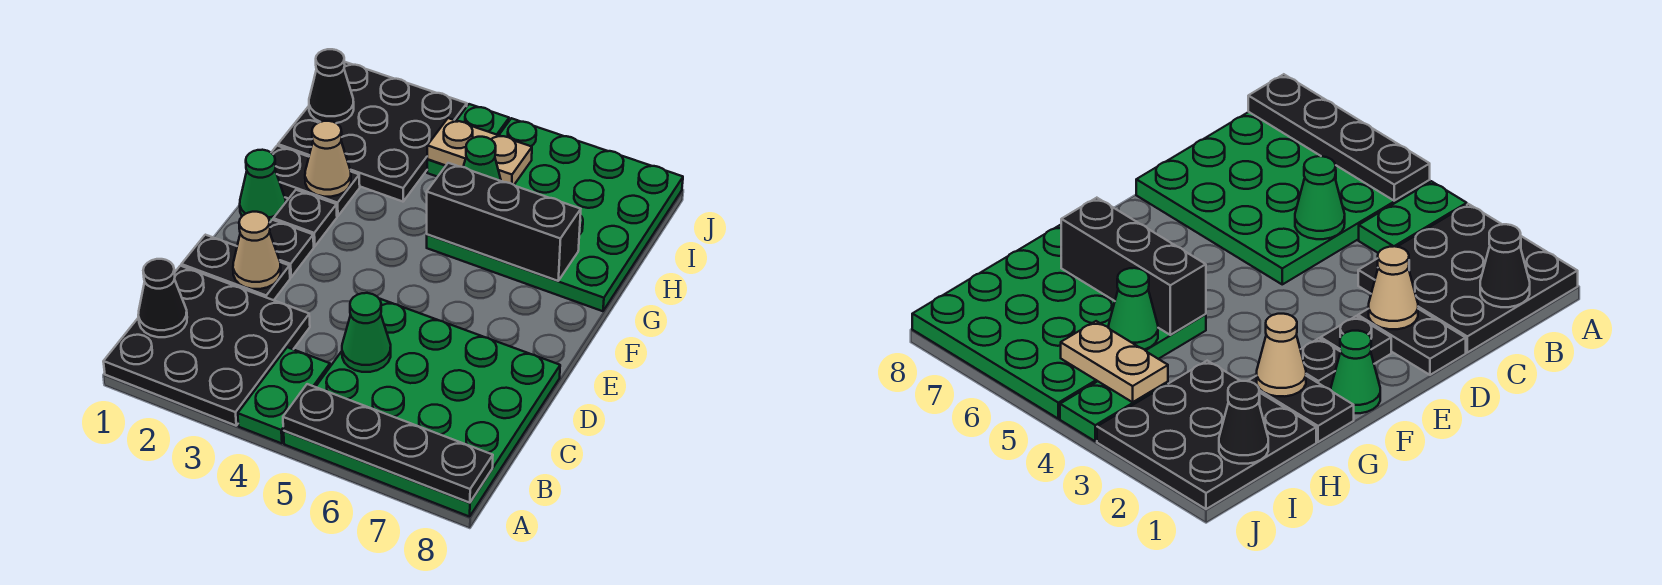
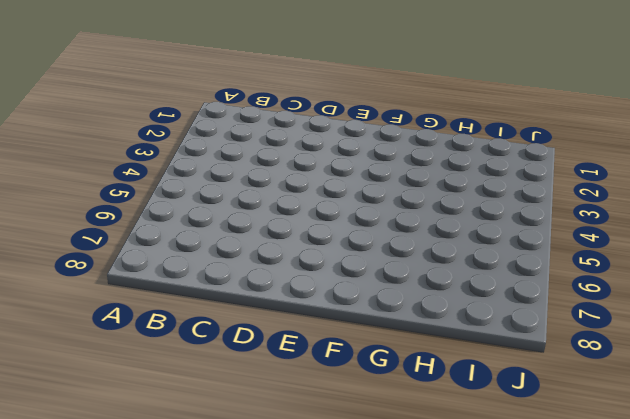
none -> black 3x3 plate [103,266,310,426]
none -> green 1x2 plate [238,347,330,443]
none -> green 4x4 plate [284,299,560,517]

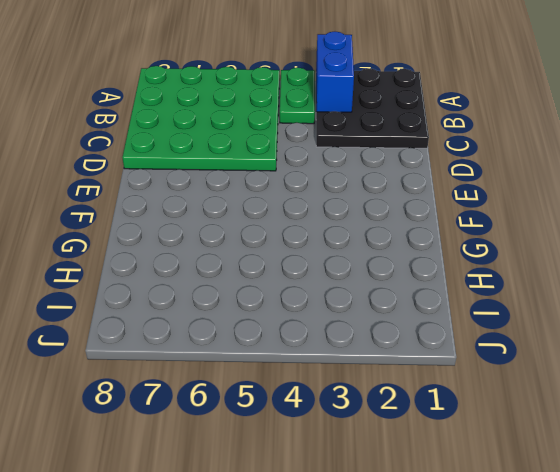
blue 1x2 brick [316,32,354,112] -> none
none -> black 1x2 plate [181,235,290,300]
none -> black 1x1 plate [270,220,314,277]
none -> green 1x1 cone [240,150,286,222]

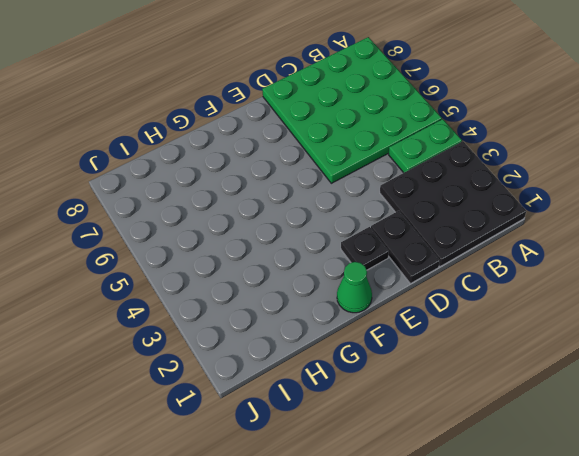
none -> black 1x1 plate [273,190,337,246]
none -> black 1x2 plate [271,146,360,216]
none -> green 4x4 plate [427,118,683,311]

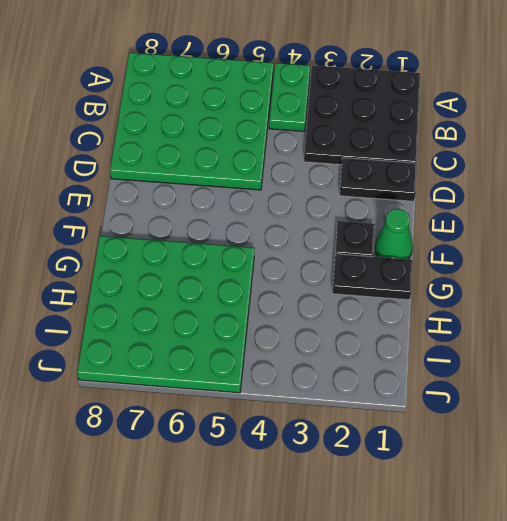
none -> black 1x1 plate [270,220,314,277]
none -> black 3x3 plate [278,62,467,202]
none -> green 1x2 plate [427,104,509,177]

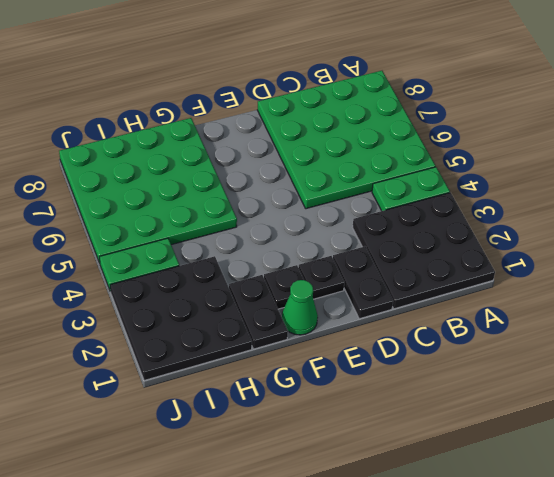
none -> black 1x4 plate [283,384,493,503]
none -> black 1x1 cone [138,259,187,337]
none -> green 1x1 cone [342,293,391,372]

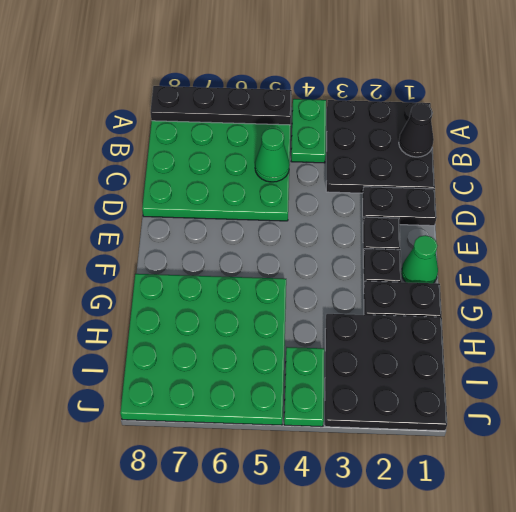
none -> tan 1x1 cone [233,212,281,289]
none -> tan 1x1 cone [305,121,351,197]
none -> black 1x3 brick [427,163,581,281]

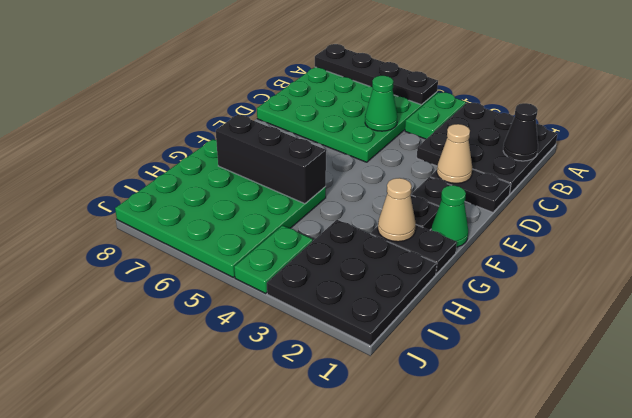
none -> green 1x1 cone [463,137,501,181]
none -> black 1x1 cone [309,49,354,123]
none -> tan 1x2 plate [427,118,532,185]

